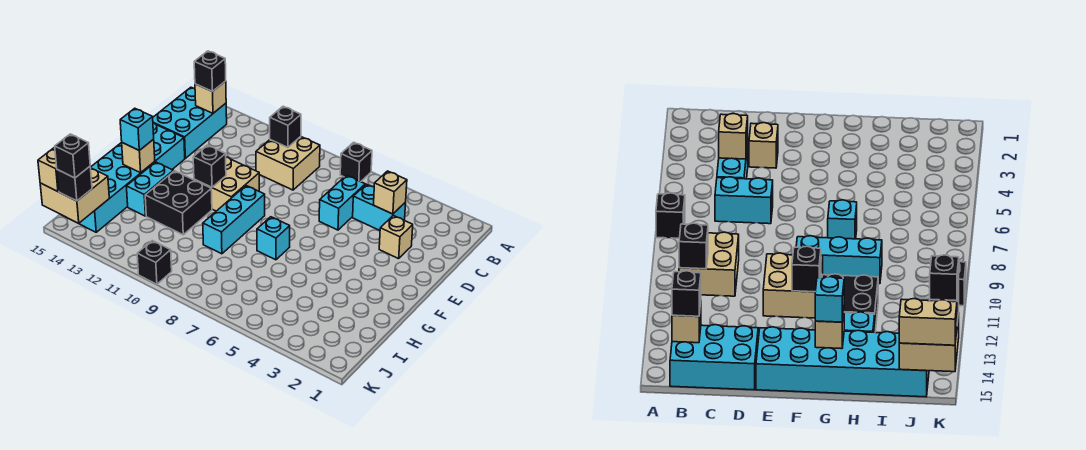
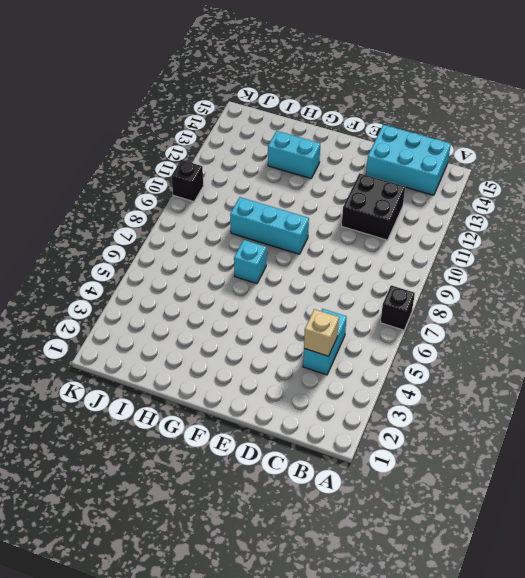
black 2x2 brick [342,173,405,240] -> black 2x2 brick moved to [145,171,212,235]
none -> tan 2x2 brick [256,137,320,190]
none -> cyan 1x2 brick [319,175,365,230]
none -> tan 1x1 brick [379,216,413,259]

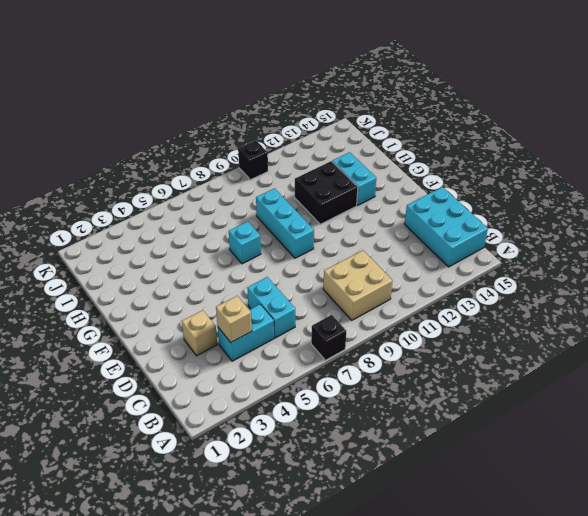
none -> tan 2x2 brick [194,157,259,211]
none -> cyan 2x6 brick [79,123,185,232]
none -> black 1x1 brick [270,106,301,147]

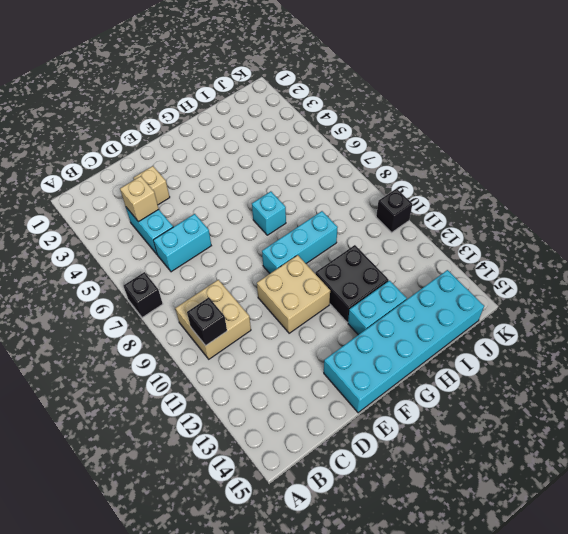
none -> cyan 2x3 brick [153,87,227,158]
none -> tan 1x1 brick [195,81,226,113]
none -> black 1x1 brick [193,145,226,187]

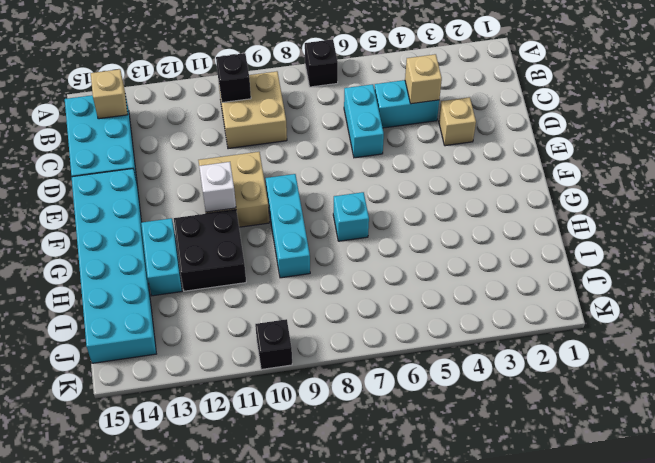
white 1x1 brick [199,162,236,212] -> black 1x1 brick [193,145,226,187]
none -> tan 1x1 brick [122,139,155,173]
none -> tan 2x2 brick [40,168,109,223]
none -> black 1x1 brick [194,51,226,91]

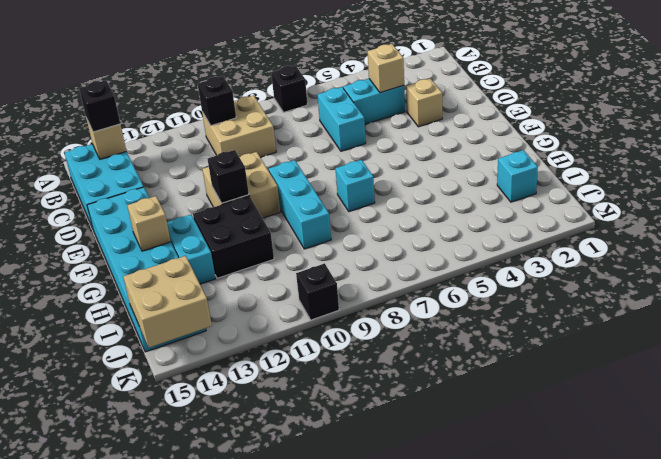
cyan 1x1 brick [497,150,538,202] -> cyan 1x1 brick moved to [120,108,154,150]
none -> tan 1x2 brick [38,147,59,192]
none -> black 1x1 brick [57,167,92,201]
none -> black 1x1 brick [55,134,90,178]

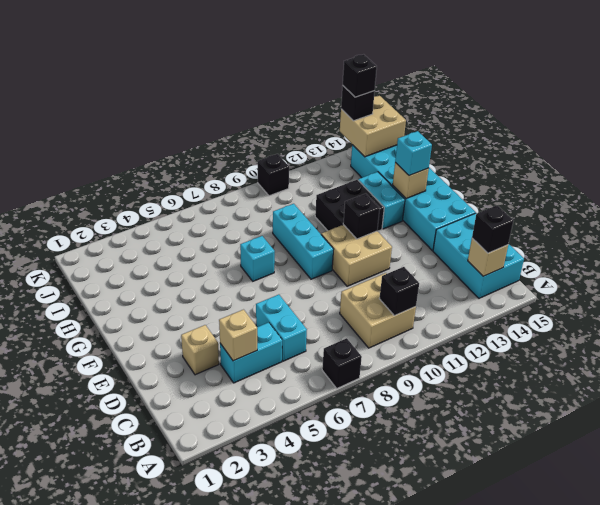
none -> tan 1x2 brick [38,147,59,192]

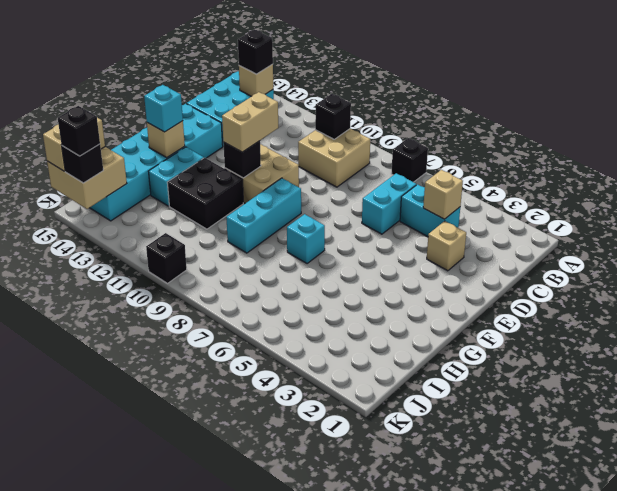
tan 1x2 brick [222,92,278,152] -> none

